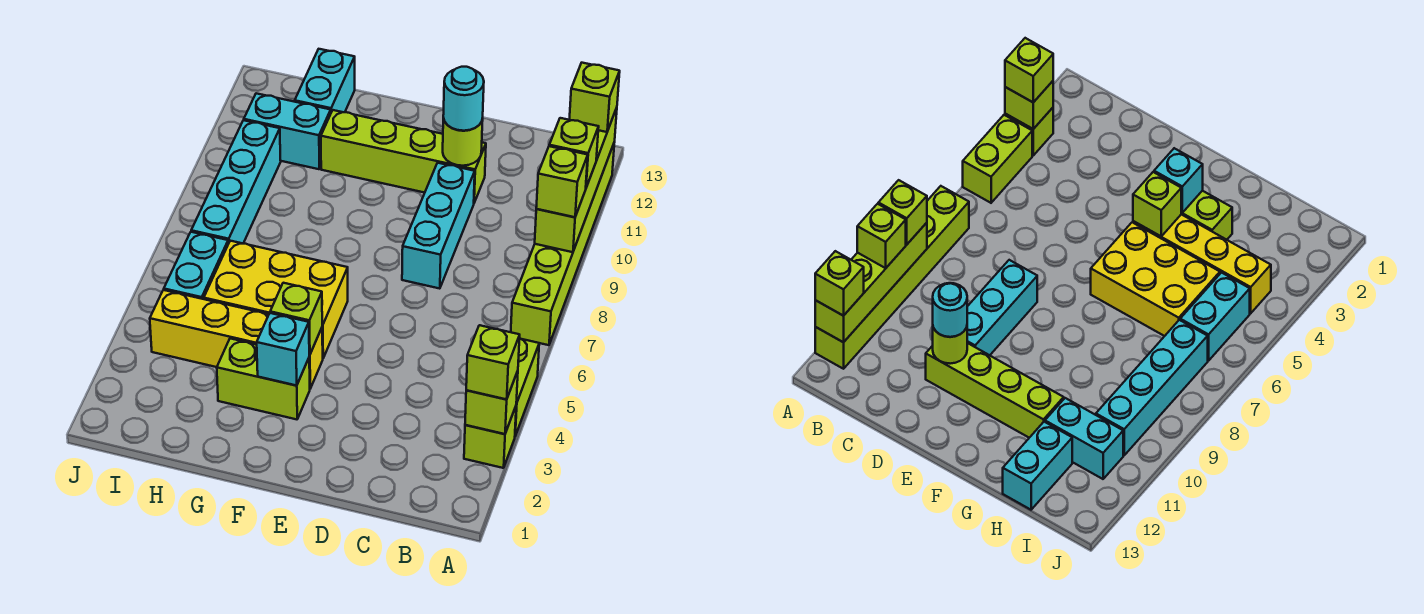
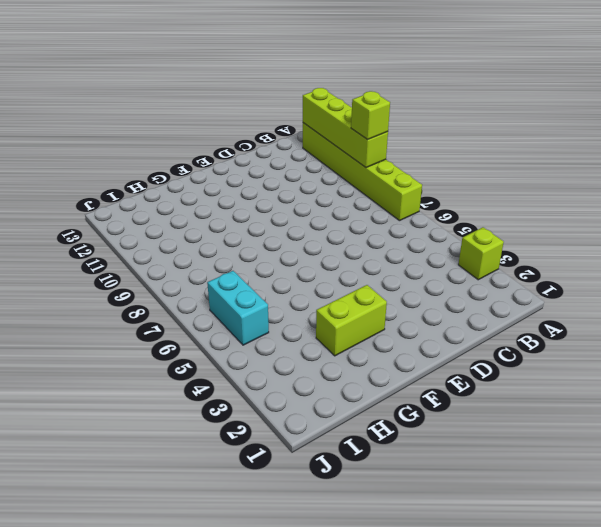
none -> lime 1x2 brick [515,339,539,436]
none -> cyan 1x3 brick [402,163,475,289]
none -> lime 1x4 brick [321,110,486,202]

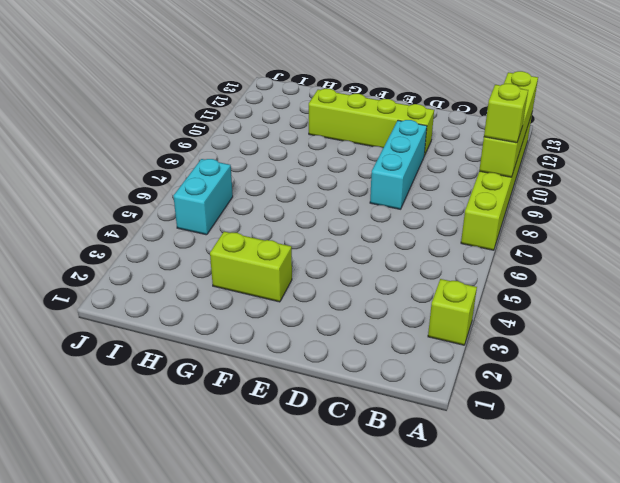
none -> lime 1x2 brick [515,339,539,436]
none -> yellow 1x4 brick [150,290,323,389]
none -> yellow 2x3 brick [204,241,348,358]

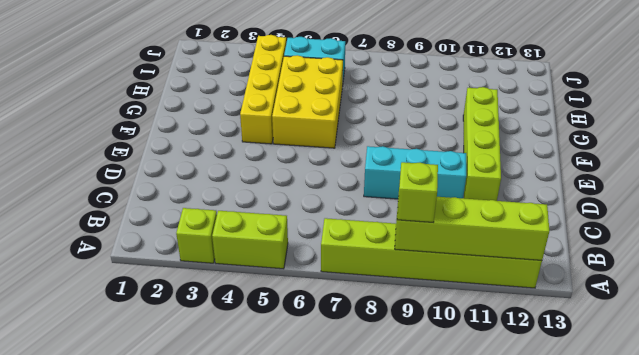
none -> lime 1x2 brick [217,338,310,419]
none -> cyan 1x2 brick [244,93,331,169]
none -> cyan 1x2 brick [295,49,355,112]

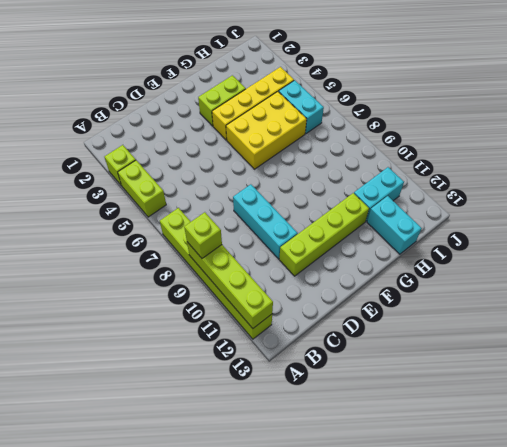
none -> cyan 1x4 brick [191,120,281,244]
none -> lime 1x1 brick [465,371,518,434]
none -> lime 1x1 round brick [443,118,483,166]

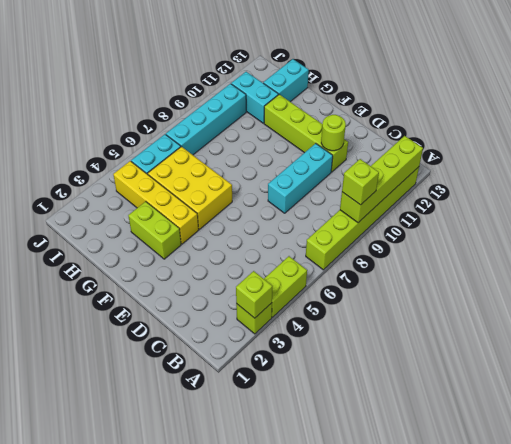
none -> cyan 1x1 brick [257,313,309,386]
none -> lime 1x1 brick [270,283,322,355]
none -> lime 1x1 brick [466,325,520,399]

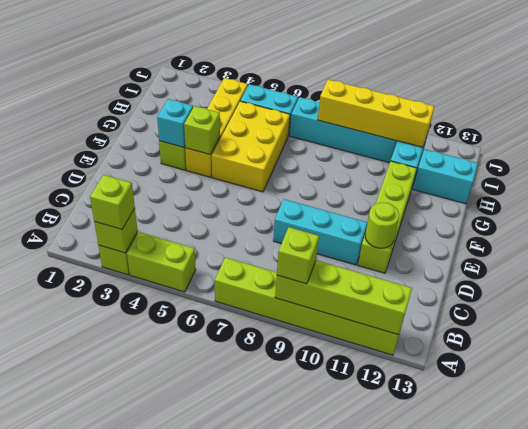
yellow 1x4 brick [318,80,434,147] -> none
none -> lime 1x1 brick [549,118,599,187]
none -> lime 1x1 brick [569,63,620,132]
none -> cyan 1x1 round brick [443,67,484,131]

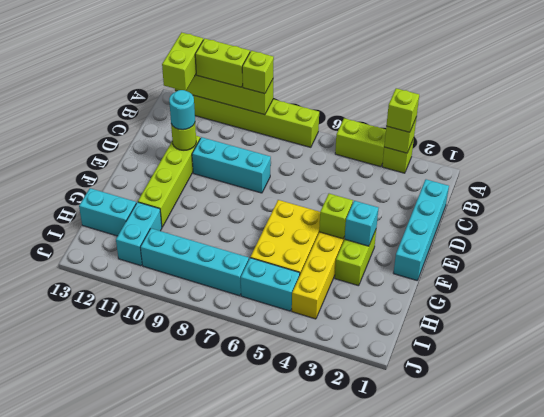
lime 1x2 brick [195,38,250,87] -> lime 1x1 brick [549,118,599,187]
lime 1x2 brick [162,32,203,91] -> lime 1x1 brick [569,63,620,132]
cyan 1x4 brick [394,179,449,281] -> none

